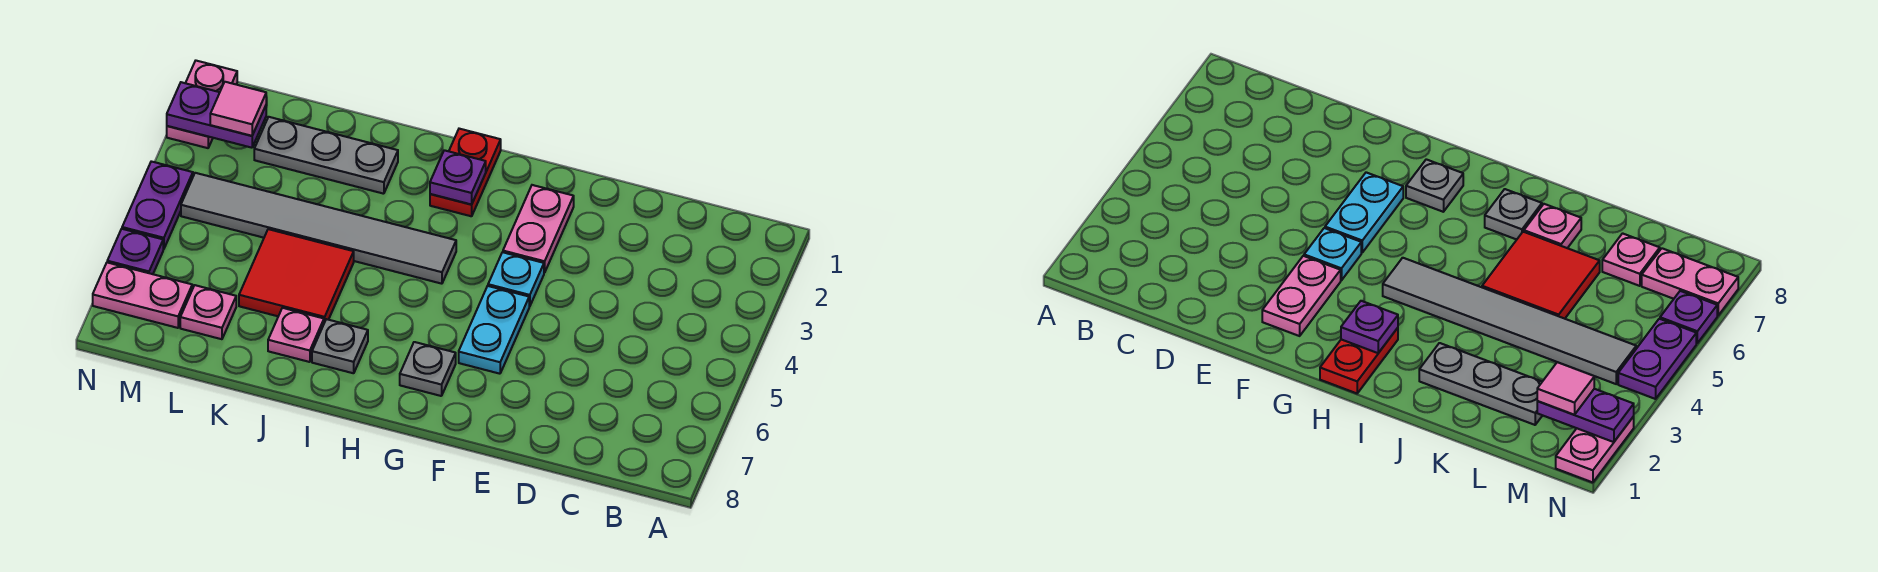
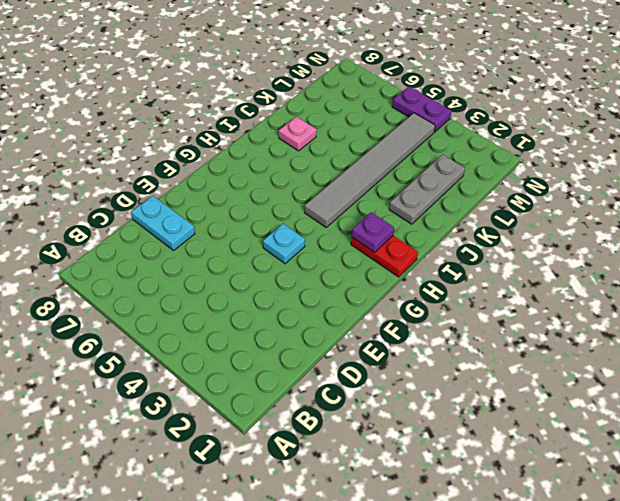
cyan 1x2 plate [131,196,195,251] -> cyan 1x2 plate moved to [459,286,529,374]
none -> pink 1x2 plate [503,185,574,273]
none -> grey 1x1 plate [400,342,456,396]
none -> grey 1x1 plate [312,319,368,373]

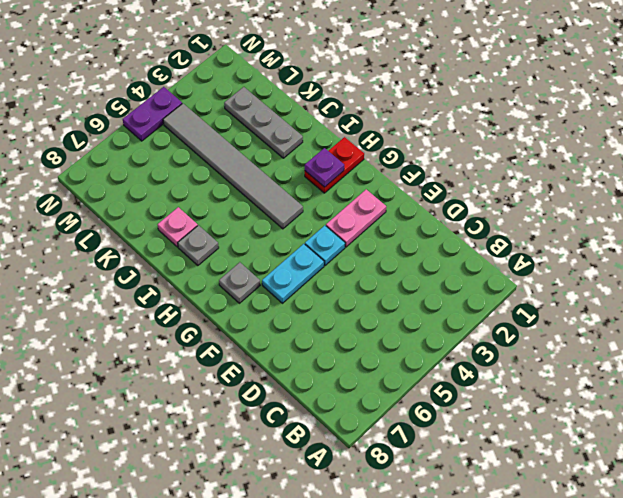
none -> red 2x2 tile [239,229,354,323]
none -> pink 1x1 plate [180,285,236,339]
none -> pink 1x2 plate [93,263,192,328]

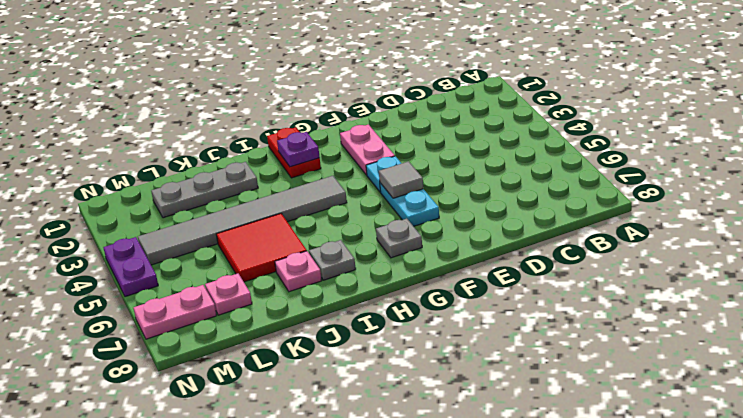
grey 1x1 tile [379,161,423,198] -> none
none -> pink 1x2 plate [167,61,237,148]
none -> purple 1x1 plate [107,229,163,274]
none -> purple 1x2 plate [167,82,266,148]

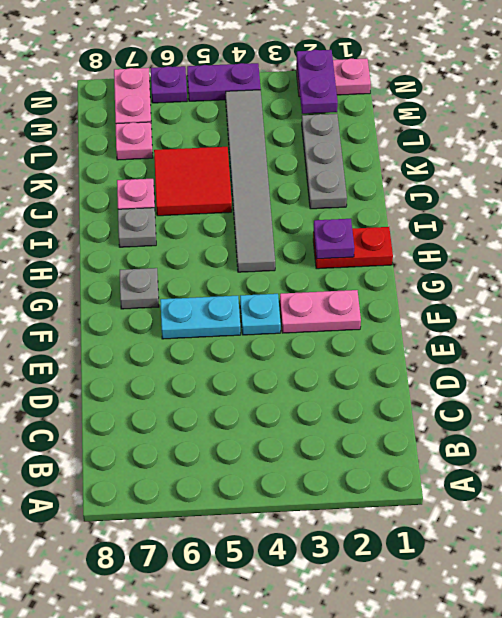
none -> pink 1x1 tile [210,82,266,136]

